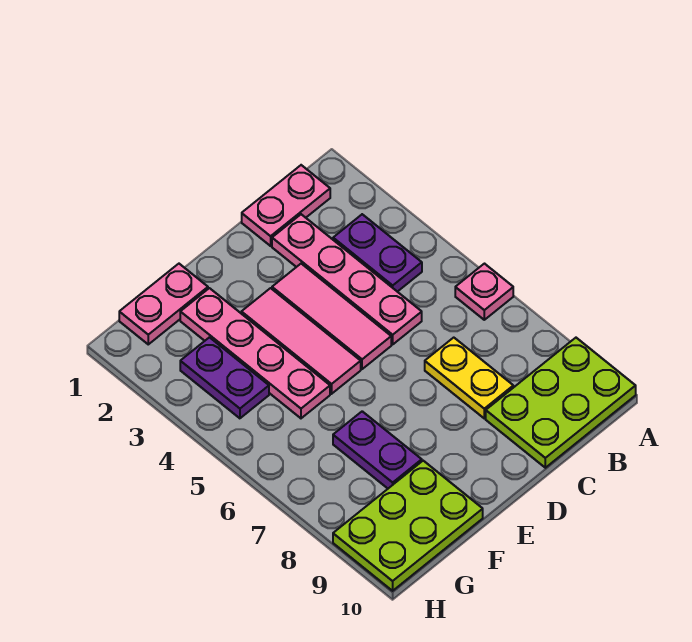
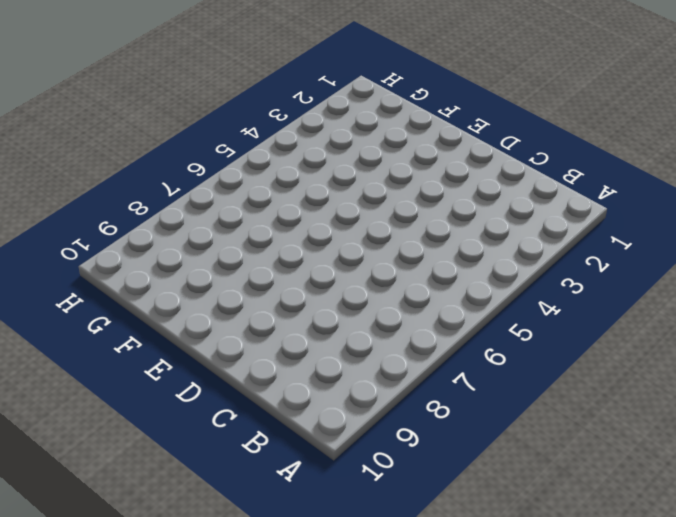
none -> pink 1x1 plate [455,264,513,320]
none -> lime 2x3 plate [486,338,636,468]
none -> pink 1x2 plate [242,165,330,246]

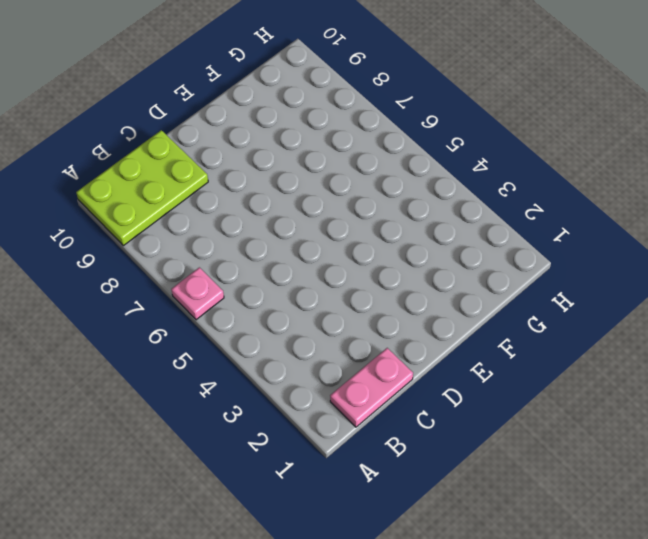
none -> purple 1x2 plate [333,214,422,292]
none -> pink 1x4 plate [272,214,422,344]
none -> yellow 1x2 plate [425,338,513,418]

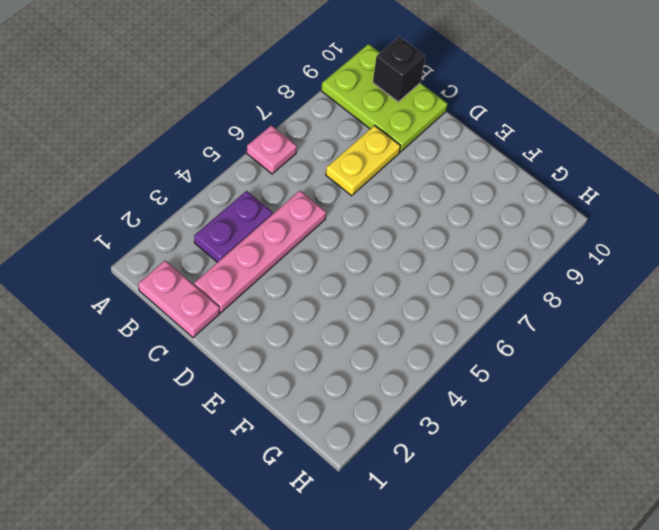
black 1x1 brick [373,37,425,102] -> none
none -> pink 1x3 tile [272,264,391,369]
none -> pink 1x3 tile [241,288,361,394]
none -> pink 1x2 plate [119,264,208,344]

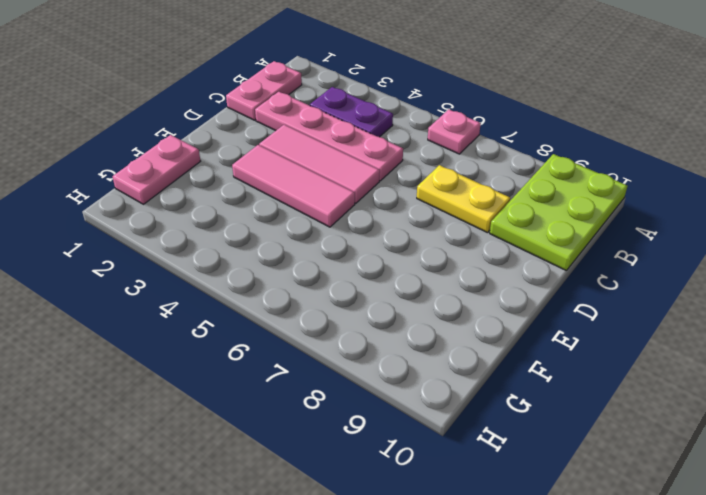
none -> pink 1x4 plate [180,288,330,418]
none -> purple 1x2 plate [333,411,422,488]
none -> lime 2x3 plate [333,461,483,591]

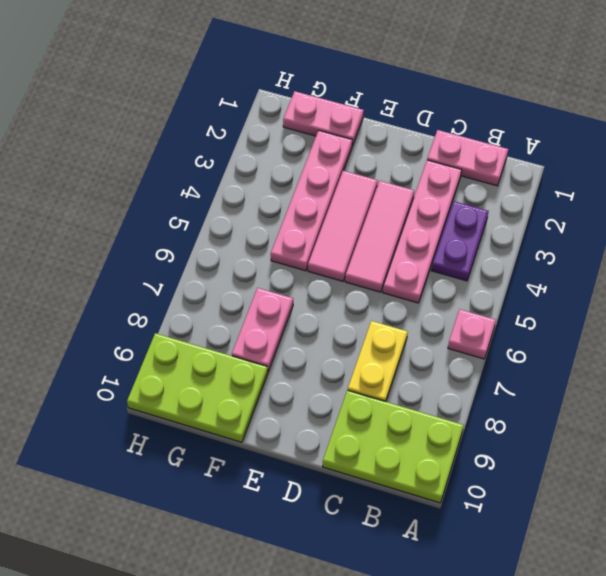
pink 1x2 plate [232,288,293,371] -> purple 1x2 plate [333,411,422,488]
none -> purple 1x2 plate [180,337,269,418]

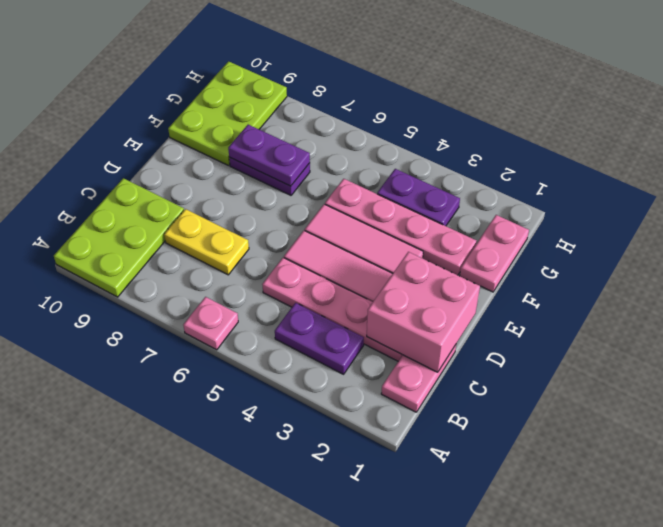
pink 2x2 brick [367,252,480,372] -> none
purple 1x2 plate [228,125,310,186] -> none

